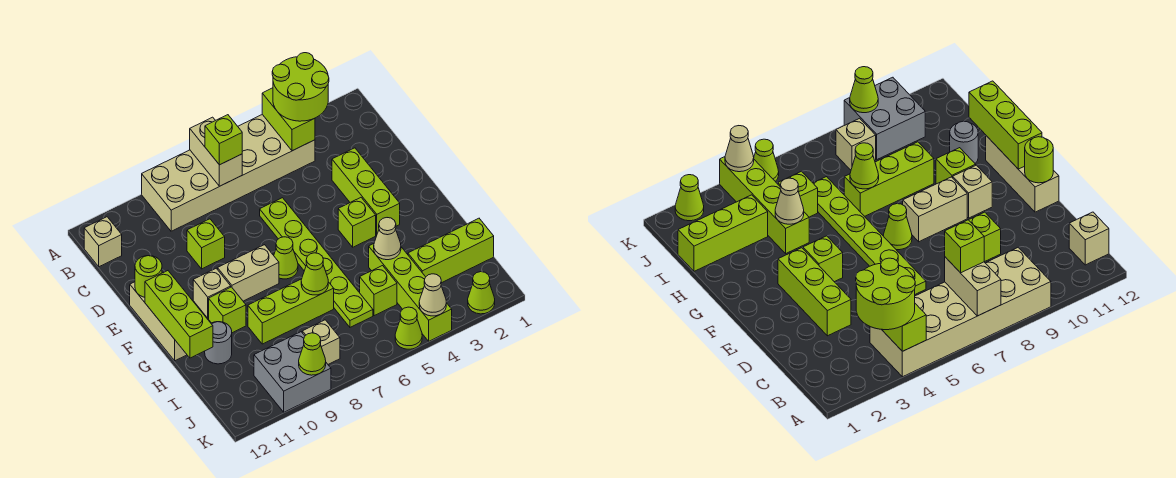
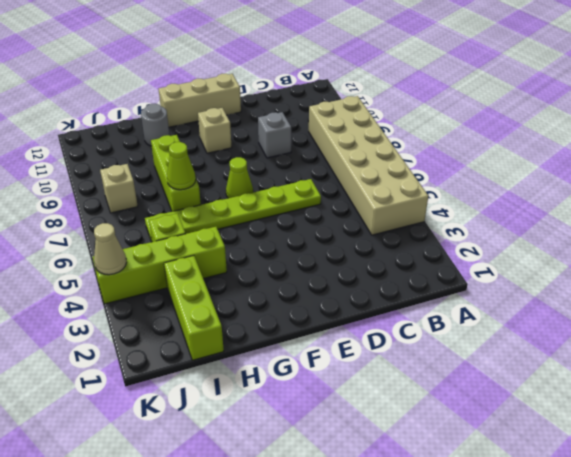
grey 1x1 brick [258,112,291,158] -> lime 1x1 brick [187,219,225,269]
none -> tan 1x1 brick [84,217,122,267]
none -> lime 1x3 brick [332,148,400,235]
none -> lime 1x1 brick [338,198,376,247]
none -> tan 1x2 brick [217,245,279,301]

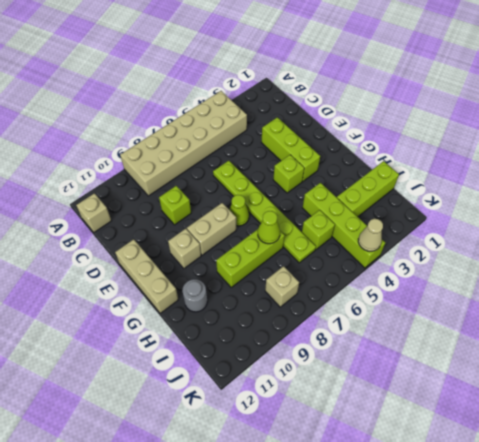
none -> lime 1x1 brick [209,287,246,333]
none -> grey 2x2 brick [254,332,331,412]
none -> lime 1x1 cone [468,272,495,314]
none -> lime 1x1 cone [395,307,422,349]

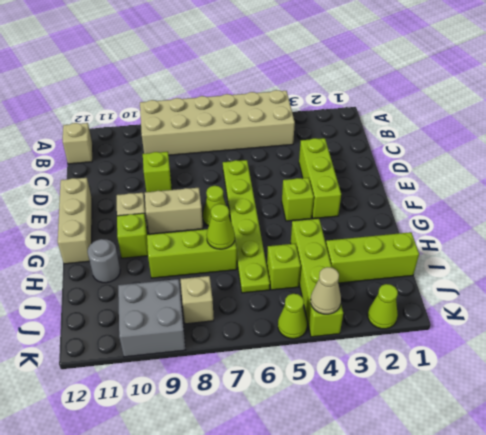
none -> lime 1x2 brick [262,88,315,151]
none -> tan 1x2 brick [190,117,242,186]
none -> lime 1x1 round brick [135,256,162,297]
none -> lime 1x3 brick [145,271,213,358]

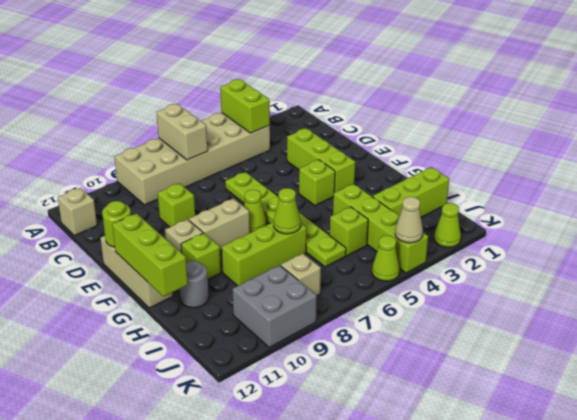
none -> tan 1x1 cone [374,218,401,260]
none -> lime 1x1 cone [299,333,326,375]
none -> lime 2x2 round brick [272,53,329,121]
none -> lime 1x1 brick [205,115,242,165]

